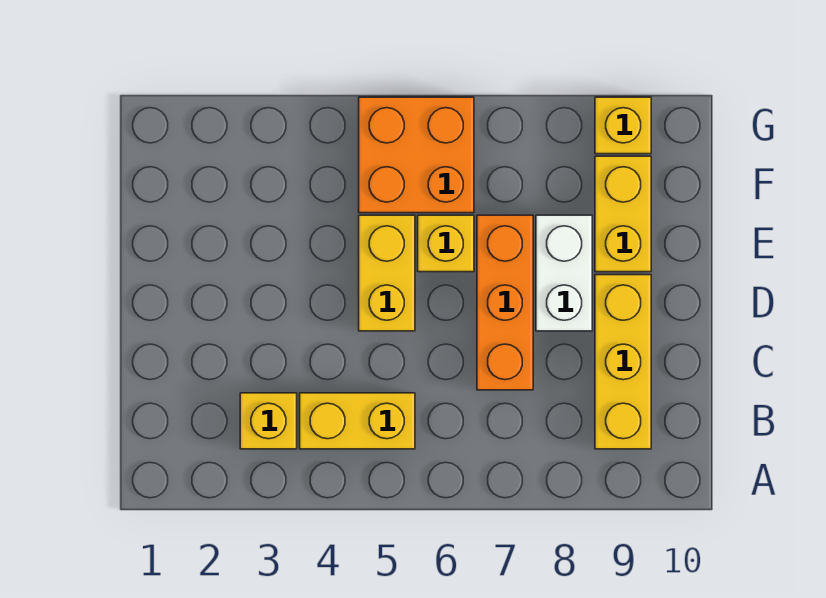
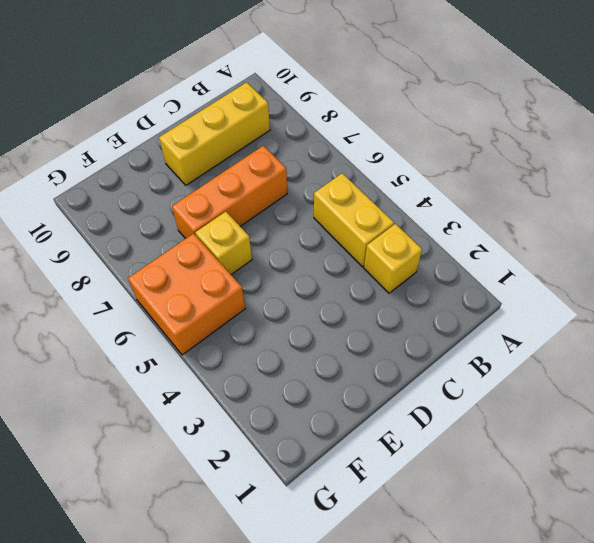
none -> yellow 1x2 brick [359,215,415,331]
none -> white 1x2 brick [536,215,592,331]

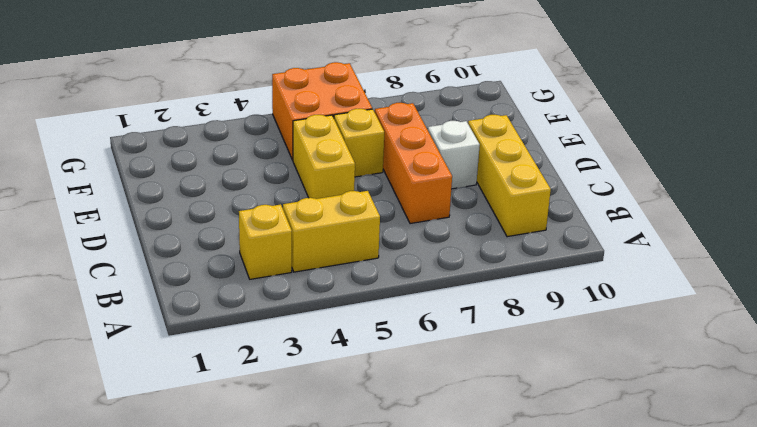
white 1x1 brick [428,121,480,189] -> white 1x2 brick [536,215,592,331]
none -> yellow 1x2 brick [595,156,651,272]
none -> yellow 1x1 brick [595,97,651,154]

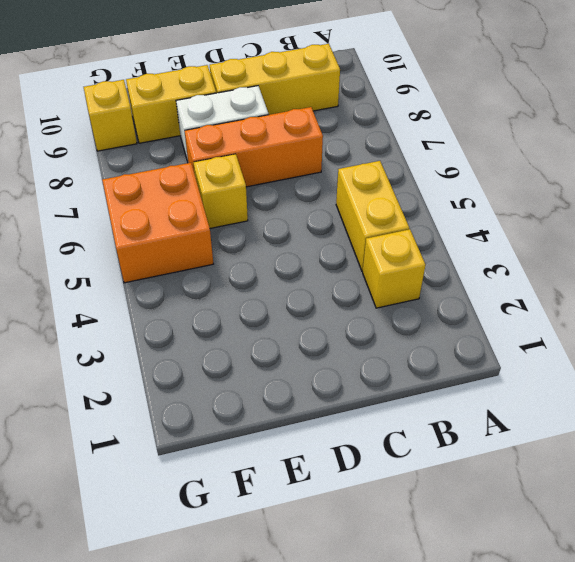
none -> yellow 1x2 brick [359,215,415,331]

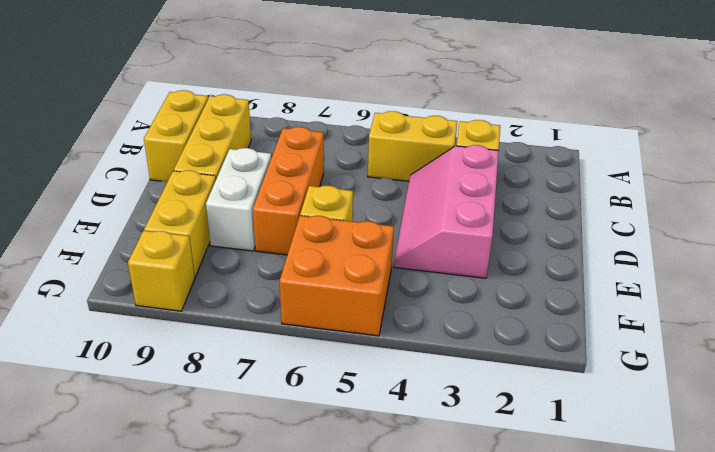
yellow 1x2 brick [144,90,208,182] -> yellow 1x2 brick moved to [359,215,415,331]
pink 2x3 slope [394,145,499,278] -> none

